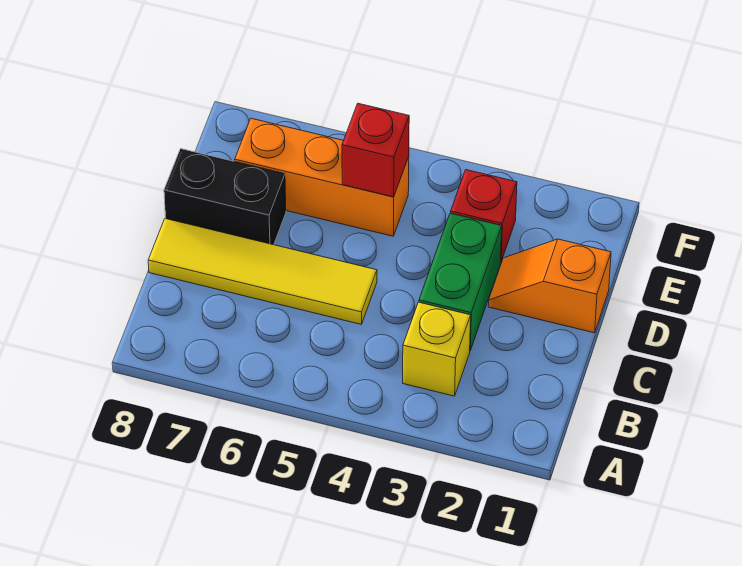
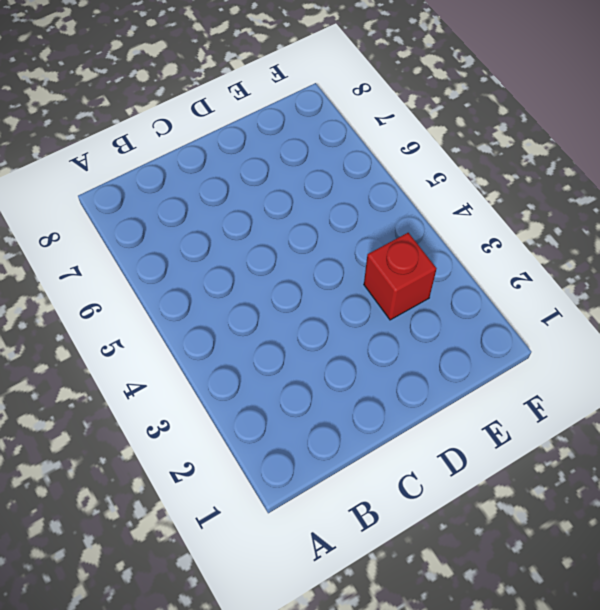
none -> yellow 1x1 brick [403,302,471,396]
none -> green 1x2 brick [419,213,502,350]

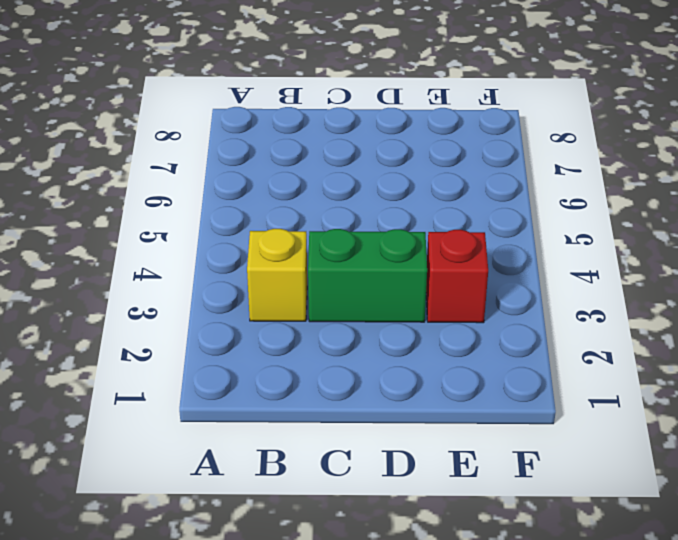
none -> yellow 1x4 tile [148,218,377,324]
none -> orange 1x2 slope [488,239,611,333]

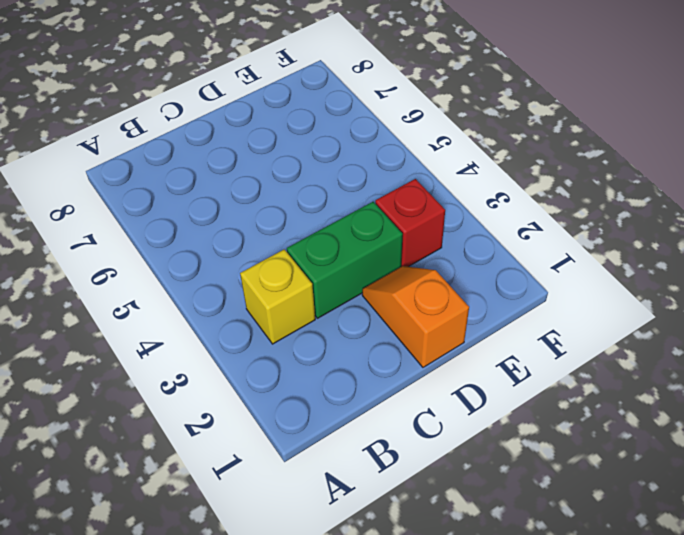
none -> yellow 1x4 tile [148,218,377,324]
none -> black 1x2 brick [164,149,286,245]

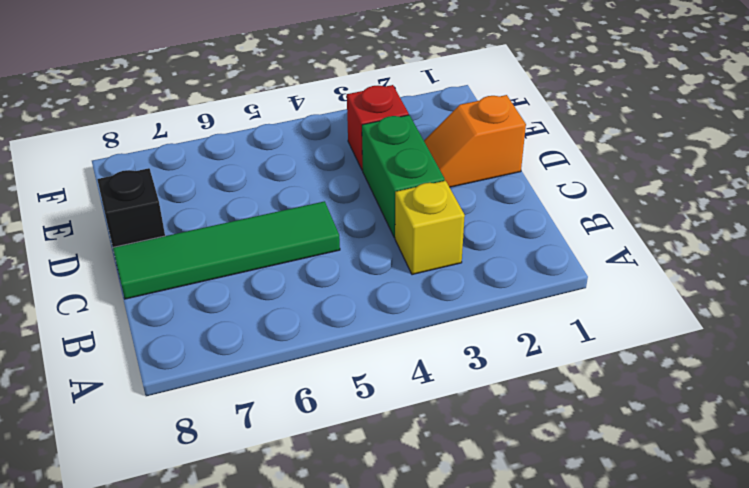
green 1x4 tile [113,201,340,299] -> yellow 1x4 tile [148,218,377,324]
black 1x1 brick [97,168,165,247] -> black 1x2 brick [164,149,286,245]
none -> orange 1x3 brick [235,118,409,236]
none -> red 1x1 brick [342,103,409,197]

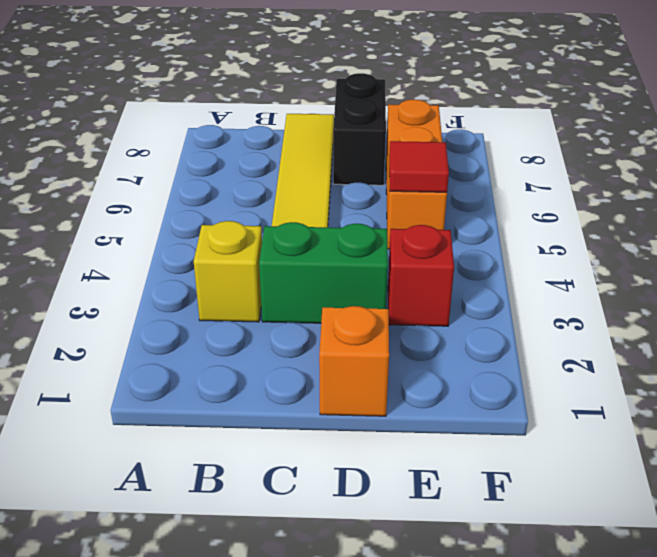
red 1x1 tile [389,141,449,192] -> red 1x1 brick [342,103,409,197]

